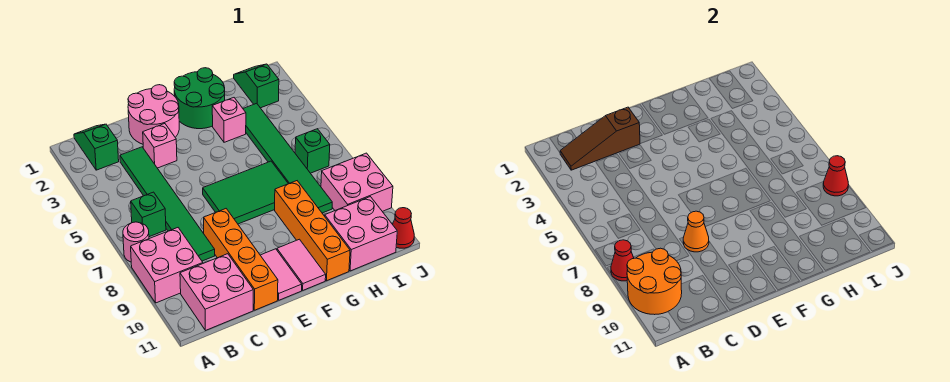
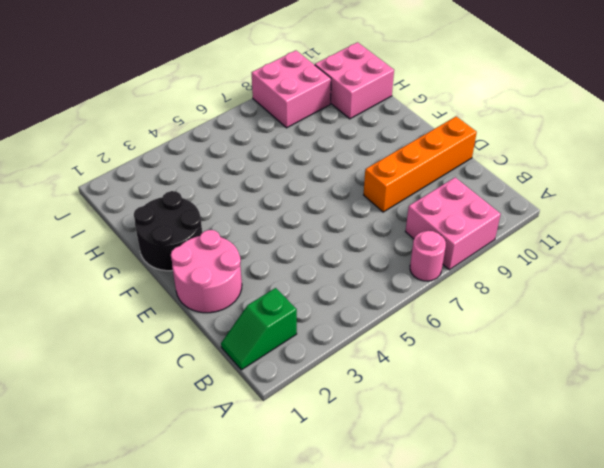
black 2x2 round brick [134,191,202,271] -> green 2x2 round brick [174,68,225,129]
none -> green 1x1 brick [131,192,166,237]
none -> pink 2x2 brick [180,254,253,330]
none -> green 1x6 tile [120,147,215,261]

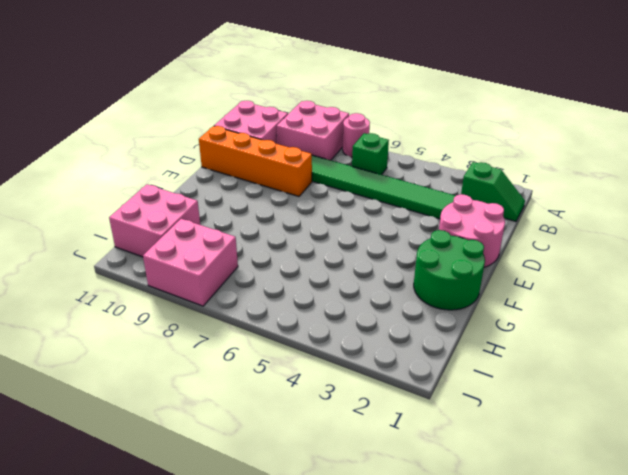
none -> pink 1x1 brick [143,124,177,168]
none -> green 2x3 tile [203,161,288,224]
none -> pink 1x2 tile [260,249,302,300]

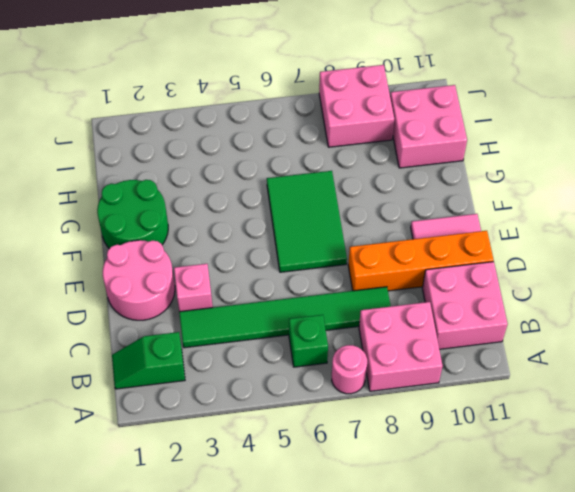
none -> pink 1x2 tile [277,239,326,290]
none -> pink 1x1 brick [212,98,246,142]
none -> orange 1x4 brick [275,181,350,281]

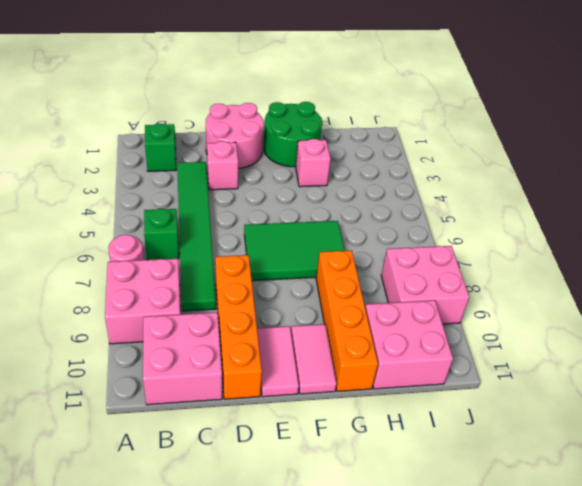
none -> green 1x6 tile [243,103,332,213]
none -> green 1x2 slope [234,64,279,108]
none -> green 1x1 brick [295,129,330,173]

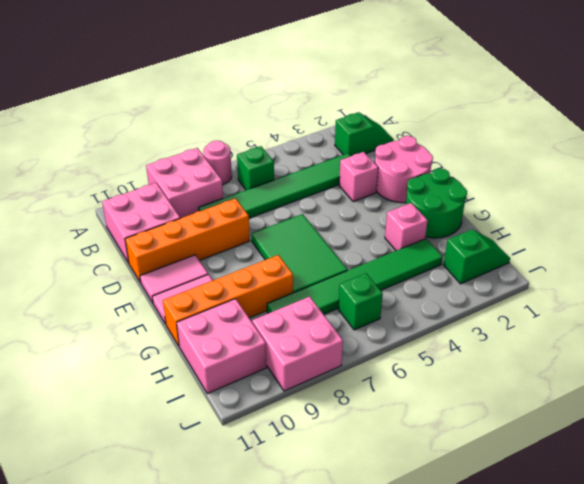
none -> red 1x1 cone [393,208,414,248]
none -> red 1x1 cone [611,240,634,281]
none -> orange 2x2 round brick [627,248,682,315]

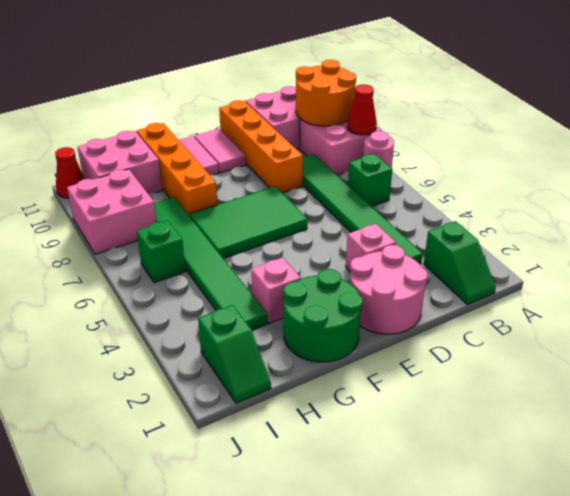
none -> brown 1x3 slope [560,107,640,170]
none -> orange 1x1 cone [683,211,709,252]
none -> red 1x1 cone [823,156,849,196]

